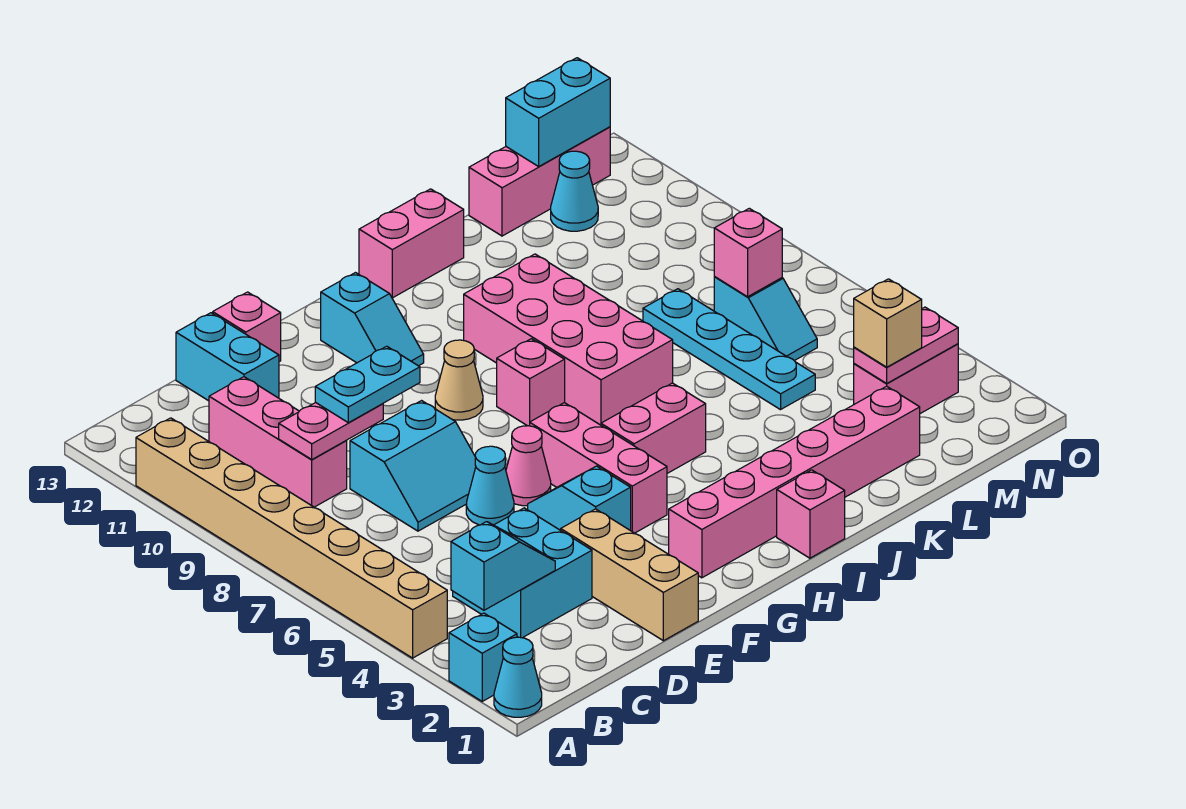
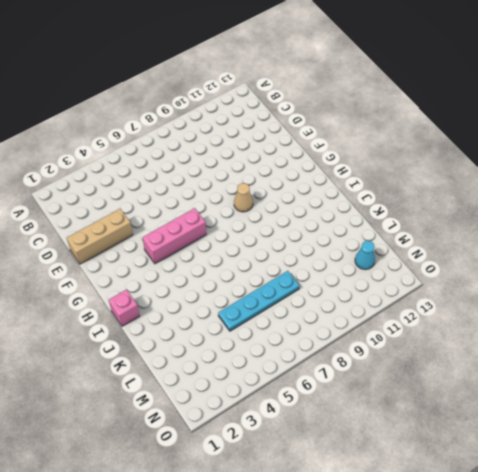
none -> cyan 1x1 cone [494,637,542,717]
none -> cyan 1x1 brick [449,613,517,701]
none -> tan 1x8 brick [136,418,447,658]
none -> cyan 2x2 brick [453,508,592,638]

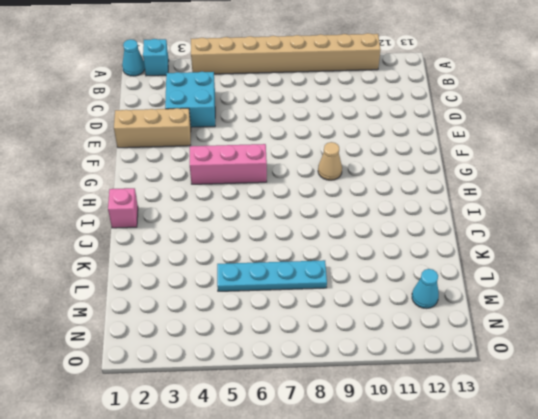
none -> pink 1x3 brick [209,377,347,507]
none -> cyan 2x2 slope [350,401,476,531]
none -> cyan 1x2 brick [176,313,279,401]
none -> cyan 1x1 cone [466,446,514,525]

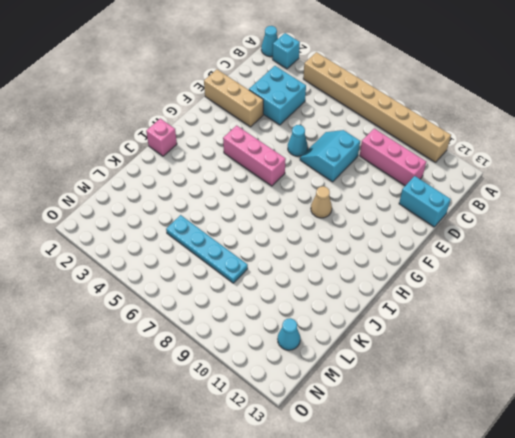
none -> pink 1x1 brick [213,292,281,362]
none -> cyan 1x2 slope [528,466,631,531]
none -> pink 1x1 cone [506,426,551,506]
none -> pink 1x6 brick [669,386,920,578]

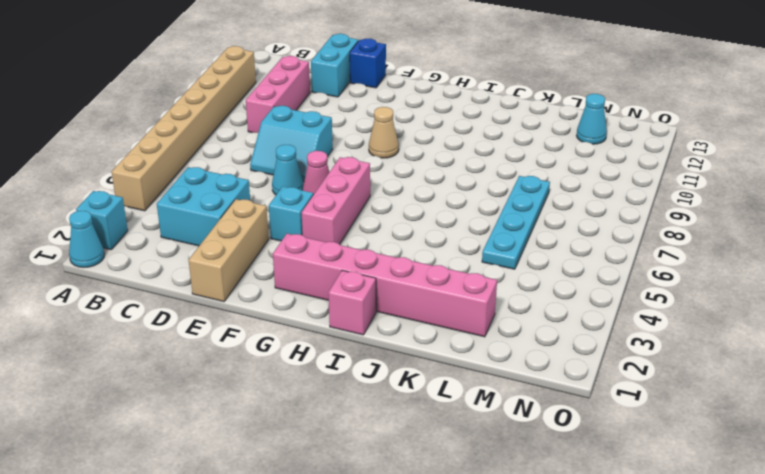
blue 1x1 brick [350,39,386,88] -> pink 1x1 brick [213,292,281,362]
none -> cyan 1x2 slope [321,273,424,366]
none -> pink 1x2 brick [601,383,706,473]
none -> pink 1x1 brick [497,339,565,426]
none -> pink 2x4 brick [464,254,673,425]

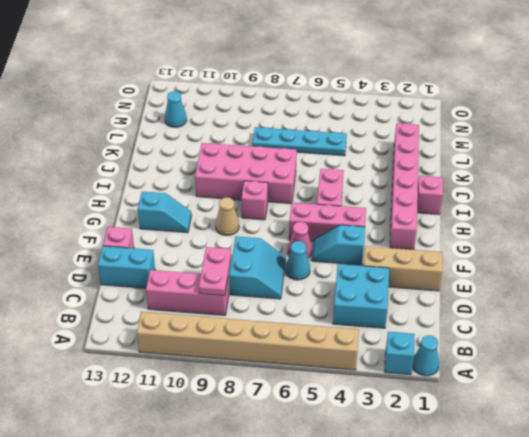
none -> pink 1x2 brick [359,189,464,298]
none -> pink 1x3 brick [469,127,610,236]
none -> pink 1x2 brick [854,344,958,414]
none -> cyan 1x2 slope [714,277,817,361]

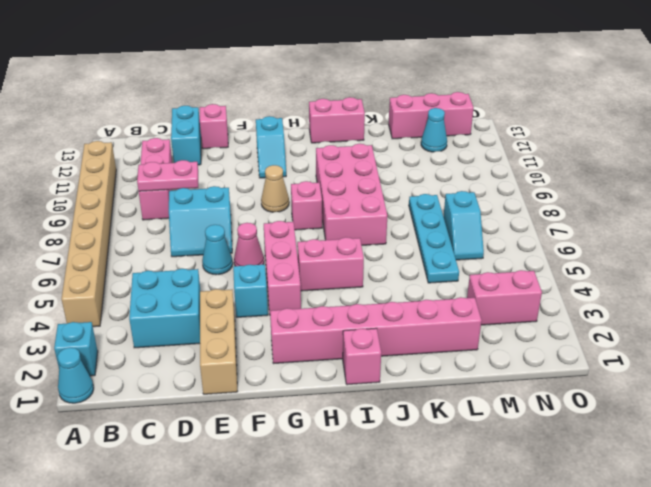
none -> cyan 1x2 slope [451,522,555,610]
none -> pink 1x2 plate [854,307,958,383]
none -> pink 1x1 brick [714,208,782,297]
none -> cyan 1x2 brick [506,58,610,166]

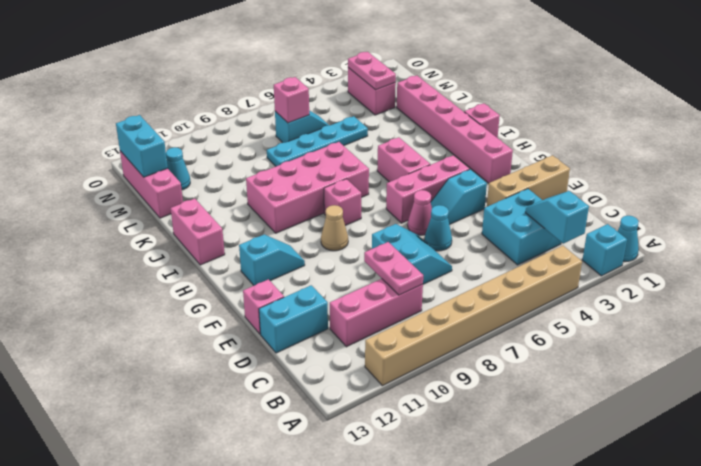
none -> cyan 1x2 plate [315,346,420,423]
none -> tan 1x1 brick [854,279,922,367]

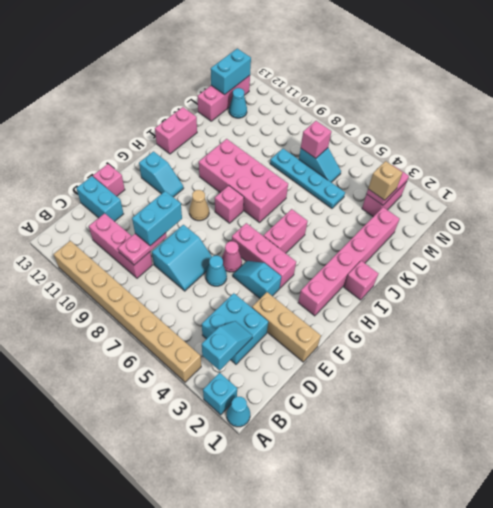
cyan 1x2 brick [132,191,182,246] -> cyan 1x2 plate [315,346,420,423]

